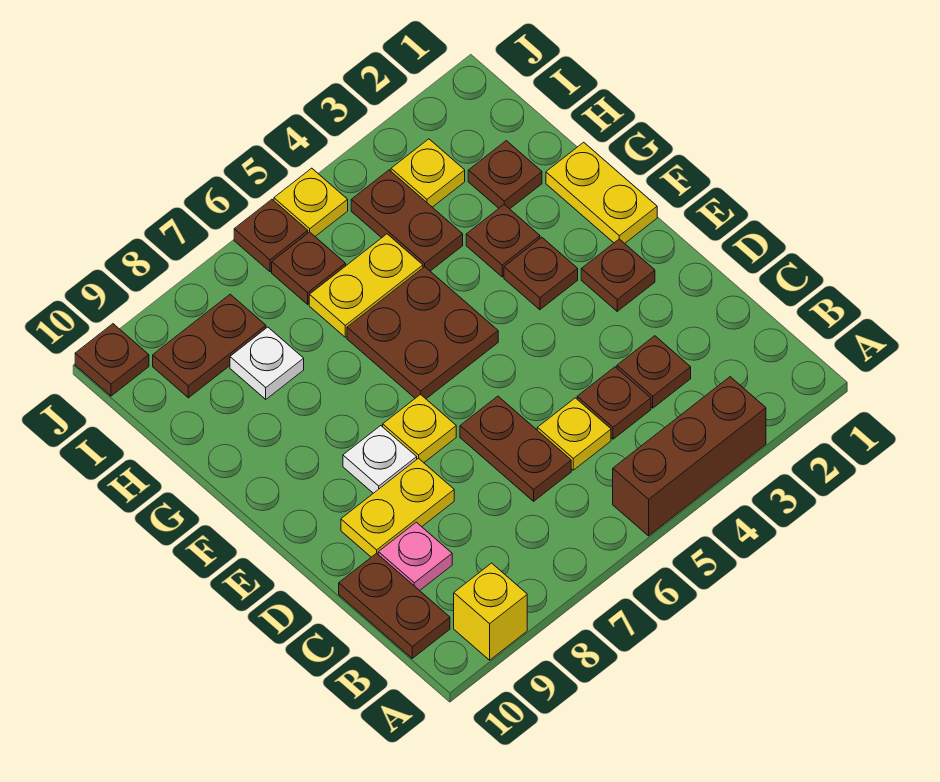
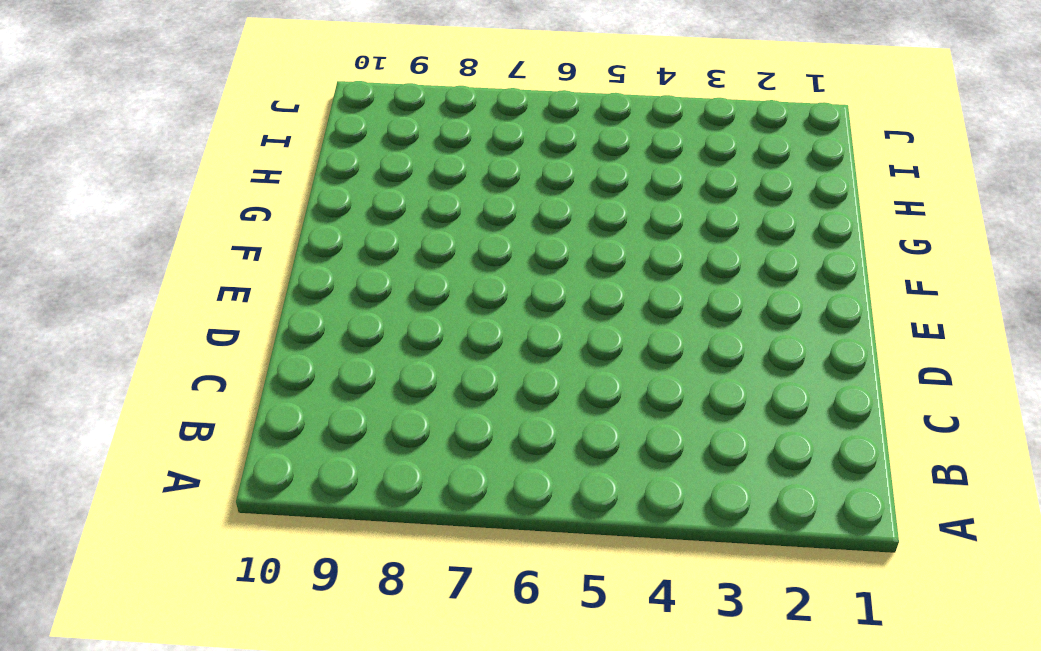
none -> brown 1x3 brick [613,377,766,536]
none -> yellow 1x1 brick [454,563,527,660]
none -> brown 1x2 plate [339,553,450,658]

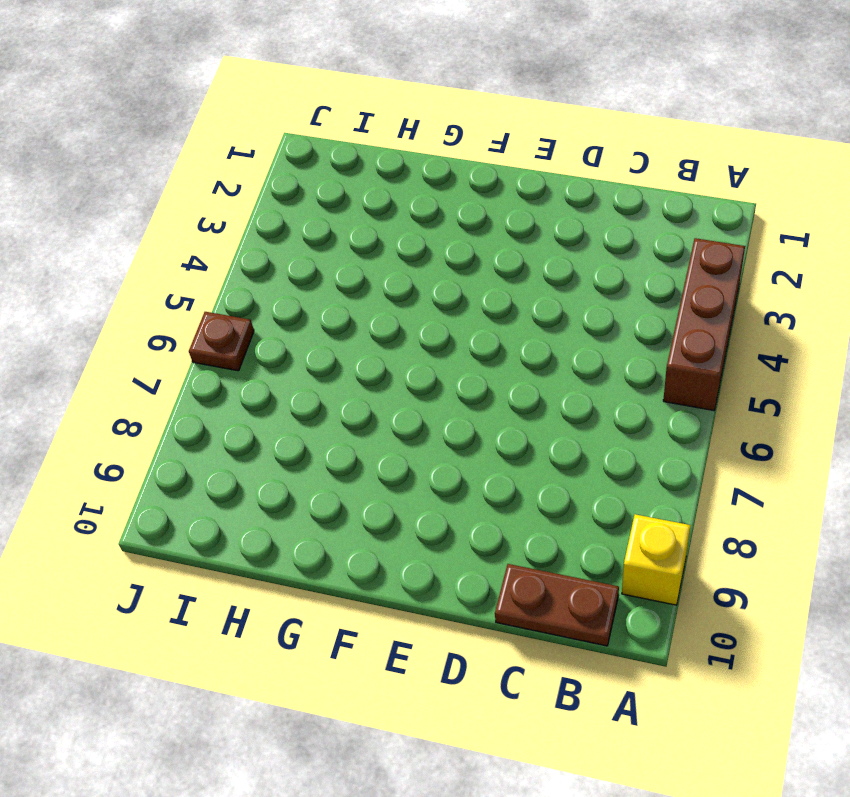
none -> brown 1x1 plate [617,336,691,408]
none -> brown 1x1 plate [577,367,651,439]
none -> yellow 1x1 plate [537,398,611,470]

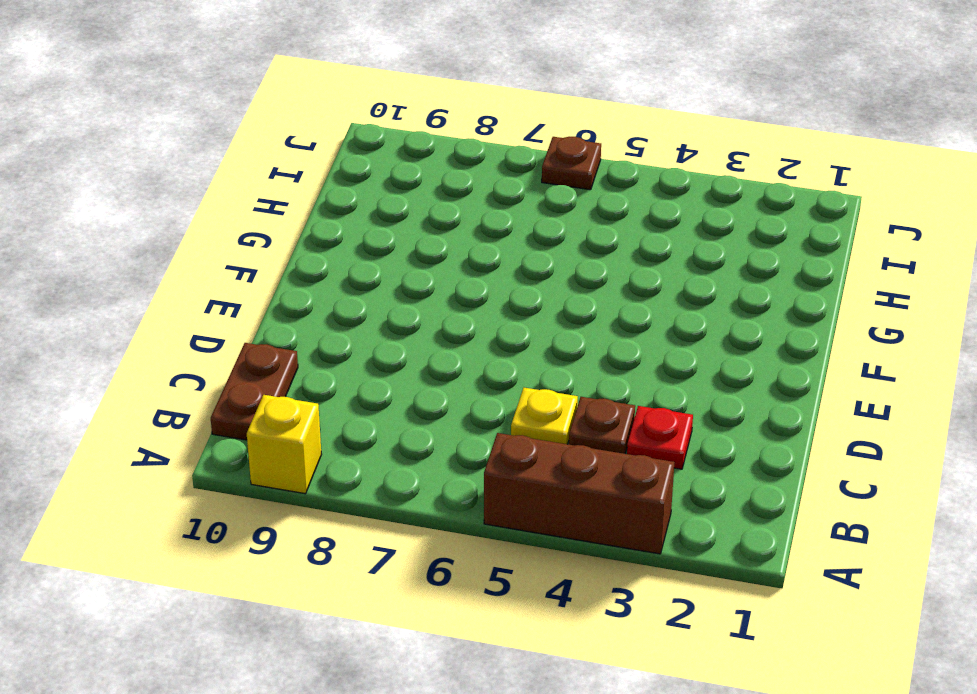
red 1x1 plate [627,406,693,469] -> brown 1x1 plate [617,336,691,408]
none -> brown 1x2 plate [460,396,571,501]
none -> pink 1x1 plate [378,522,452,591]
none -> yellow 1x2 plate [341,458,454,557]

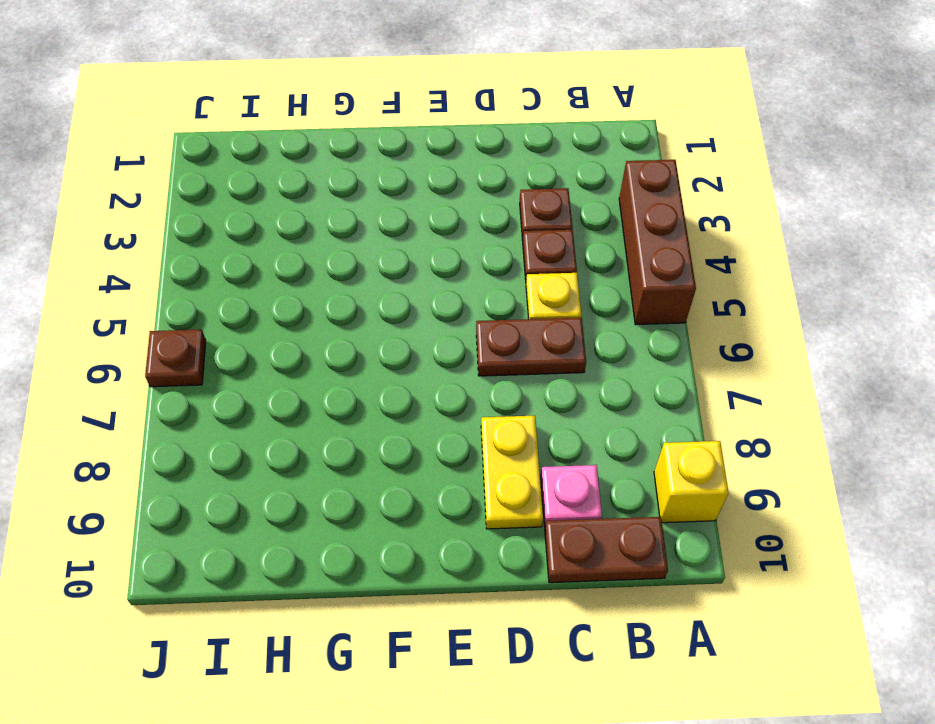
none -> brown 1x1 plate [581,239,655,311]
none -> yellow 1x1 plate [383,394,456,463]
none -> white 1x1 plate [343,426,417,493]

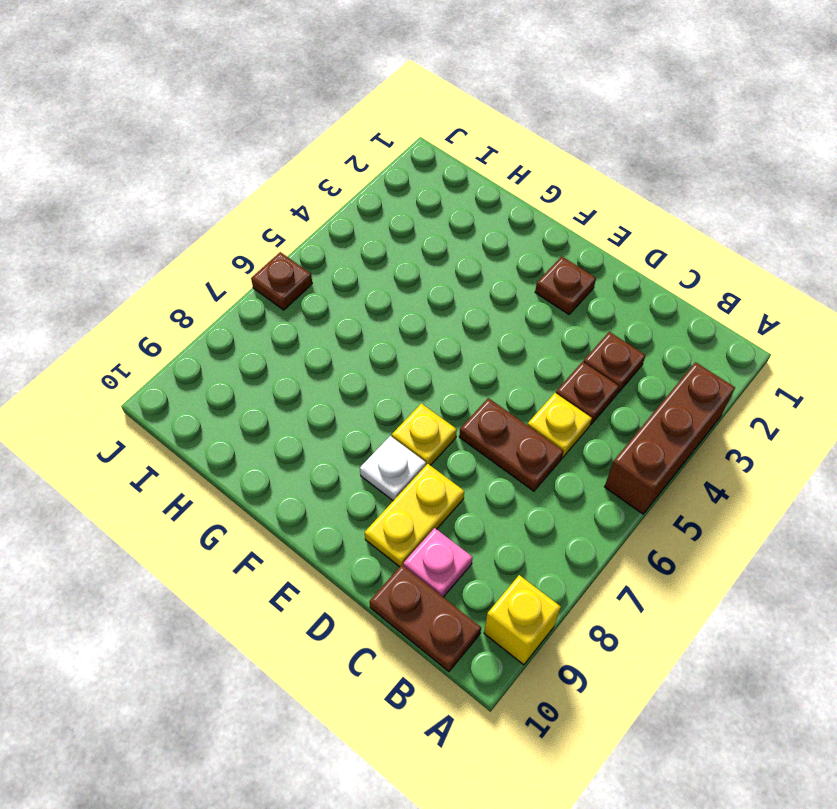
none -> yellow 1x2 plate [546,142,657,243]
none -> brown 1x1 plate [504,237,578,310]
none -> brown 2x2 plate [347,267,498,399]

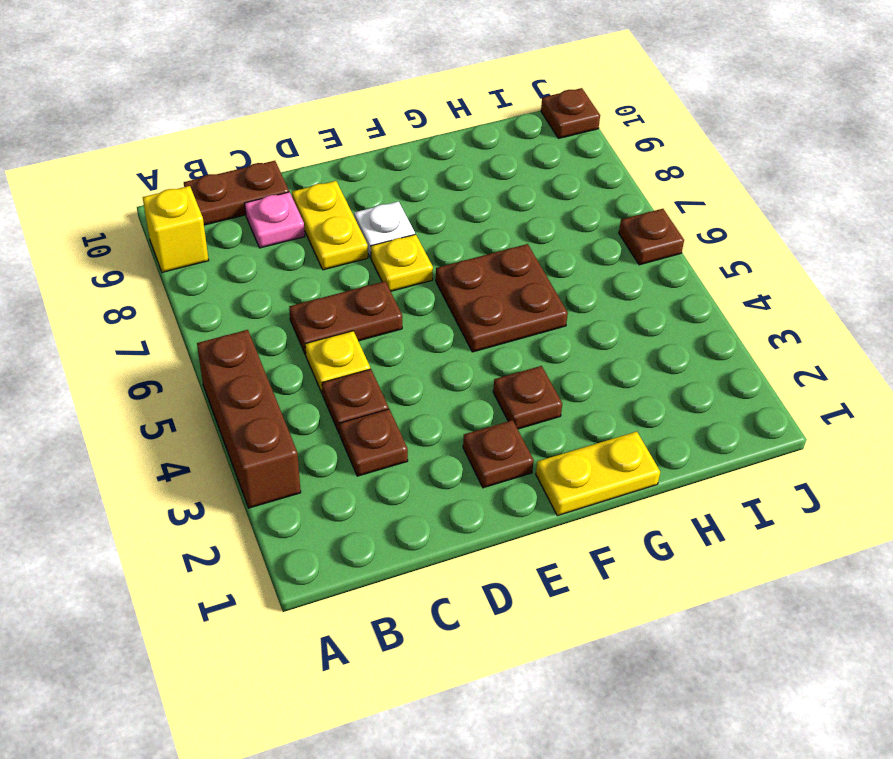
none -> brown 1x1 plate [466,205,540,277]
none -> brown 1x1 plate [468,141,542,209]
none -> brown 1x2 plate [351,170,463,271]

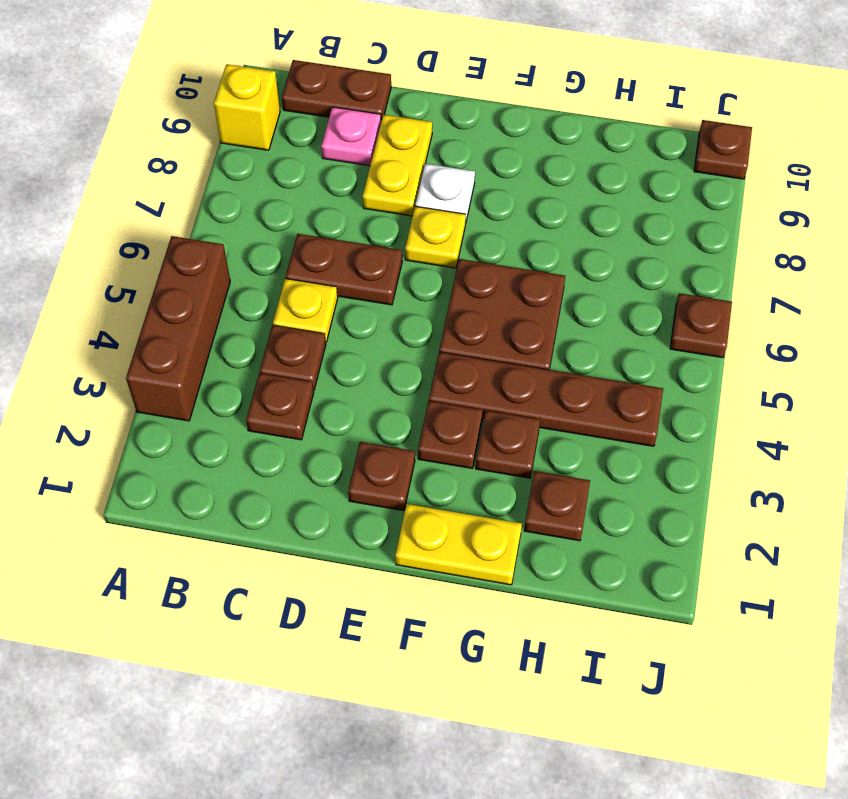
brown 1x4 plate [429,352,663,446] -> brown 1x2 plate [351,170,463,271]
none -> yellow 1x2 plate [309,234,423,337]
none -> white 1x1 plate [230,327,304,399]
none -> yellow 1x1 plate [391,139,465,207]

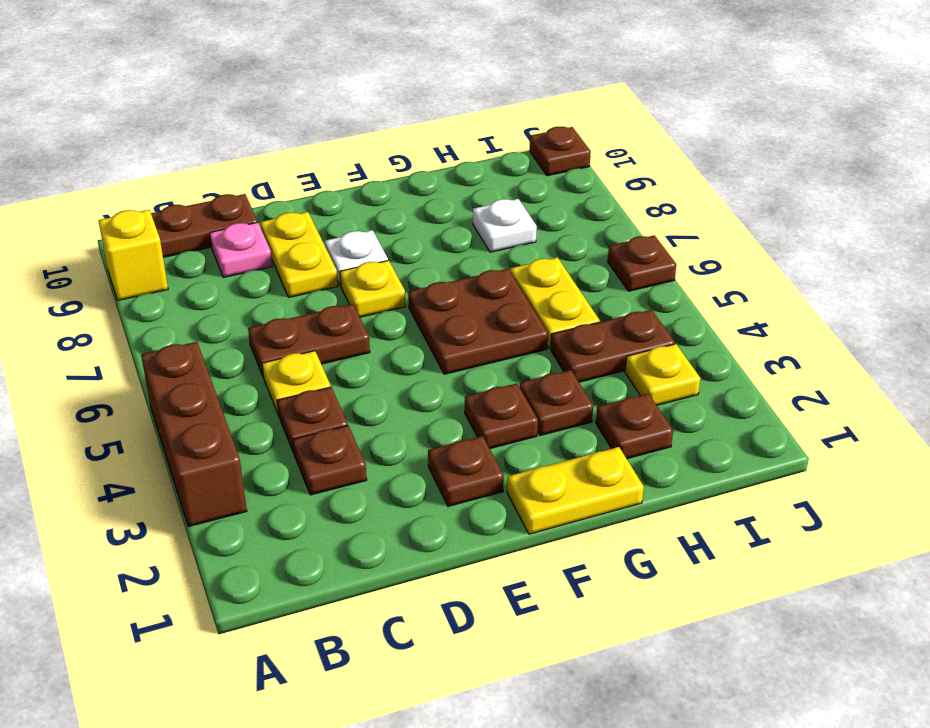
none -> brown 1x1 plate [272,232,346,304]
none -> brown 1x2 plate [153,294,266,398]
none -> yellow 1x1 plate [274,168,348,236]

